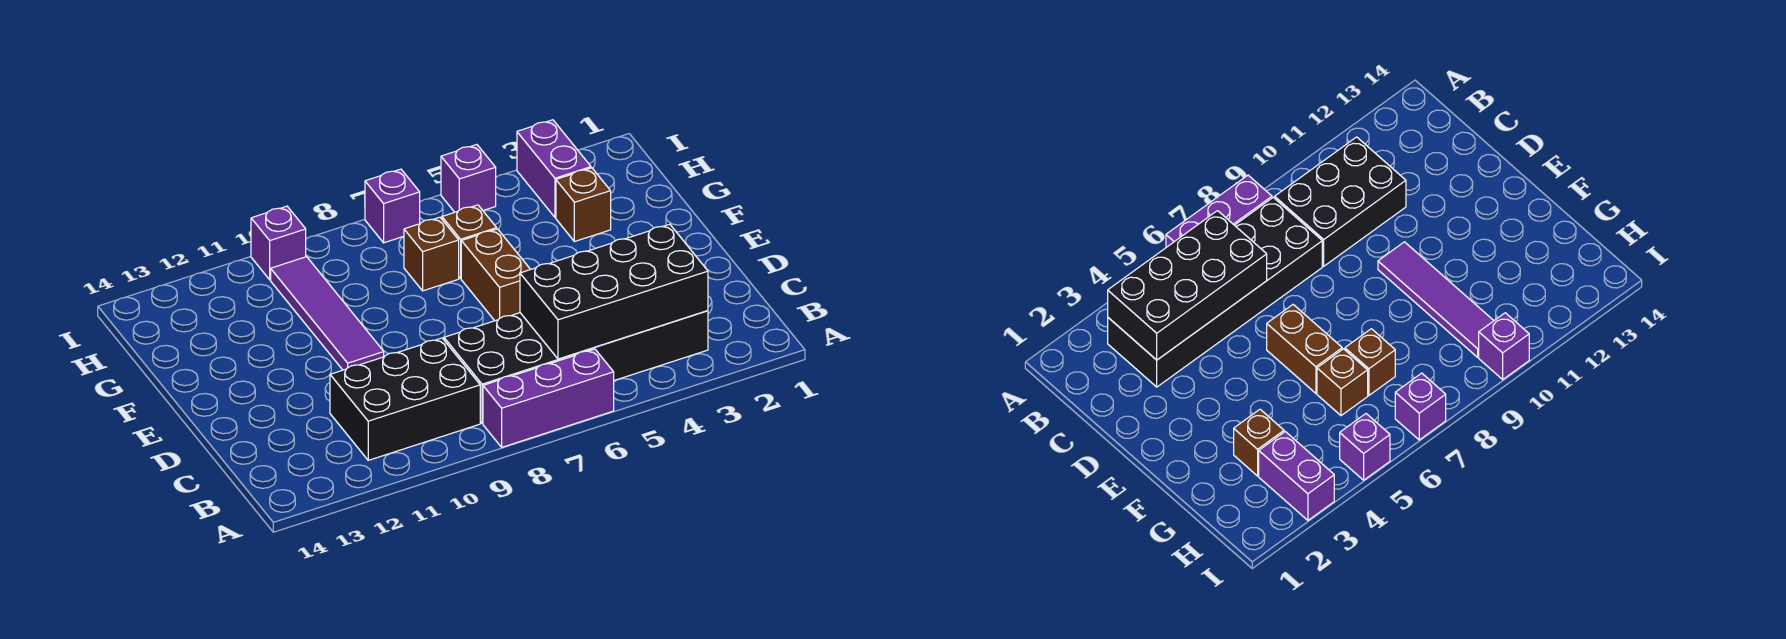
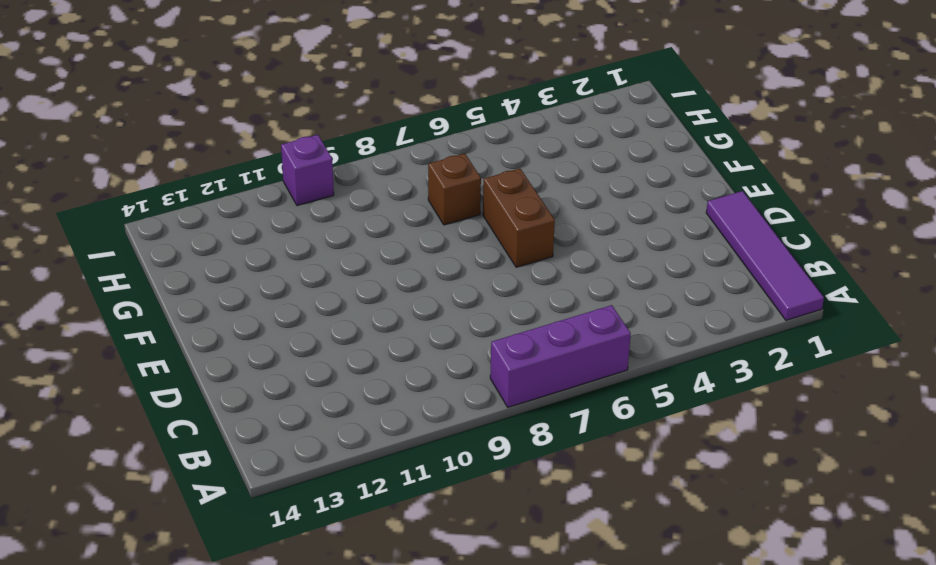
purple 1x4 tile [706,191,824,320] -> purple 1x4 tile moved to [271,257,384,370]
none -> black 2x6 brick [444,311,708,423]
none -> black 2x3 brick [330,338,480,460]
none -> brown 1x1 brick [556,168,611,242]

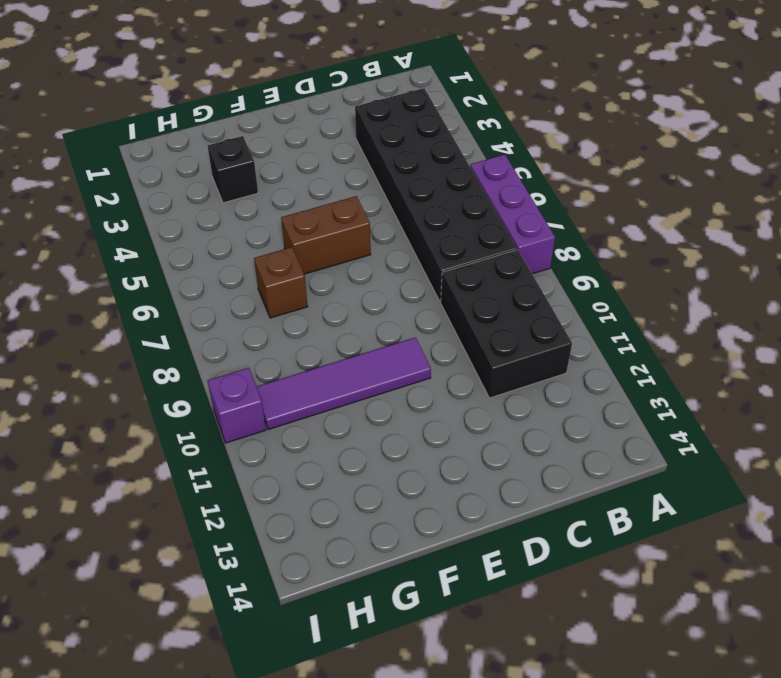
black 1x1 brick [208,136,258,203] -> brown 1x1 brick [556,168,611,242]
none -> brown 1x1 brick [442,205,497,278]
none -> purple 1x2 brick [517,120,591,217]
none -> purple 1x1 brick [441,145,496,212]

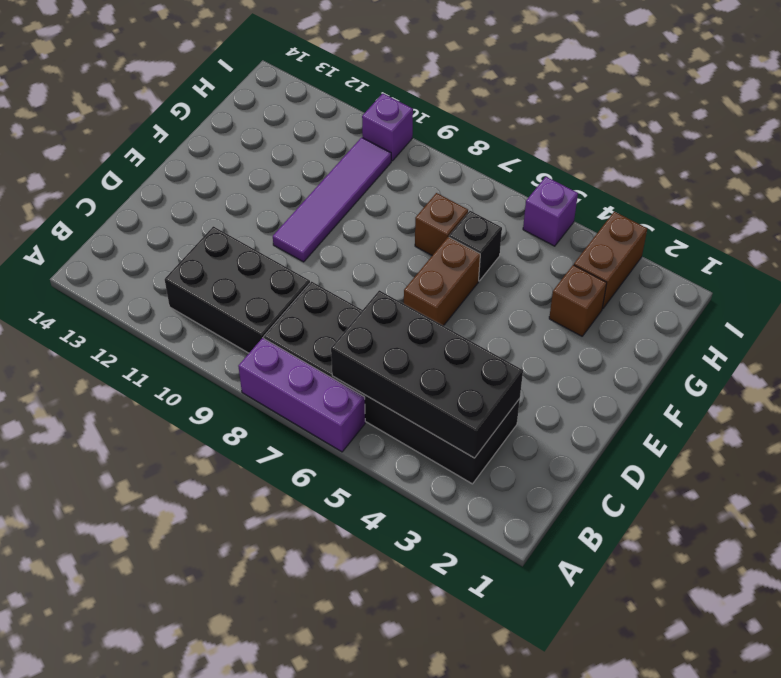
black 1x1 brick [449,211,502,281] -> brown 1x1 brick [442,205,497,278]
brown 1x2 brick [574,212,647,309] -> purple 1x2 brick [517,120,591,217]
none -> purple 1x1 brick [365,169,420,243]

